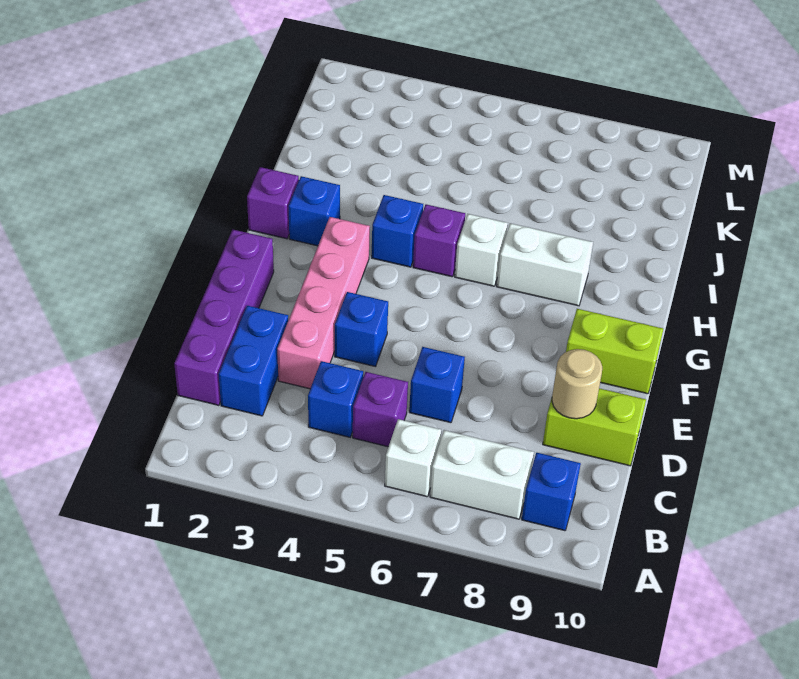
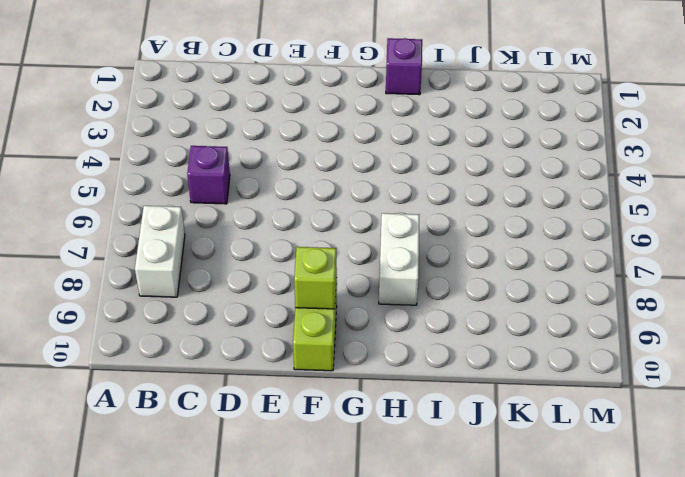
lime 1x1 brick [294,247,337,309] -> none
none -> white 1x1 brick [385,419,441,497]
none -> blue 1x1 brick [522,453,581,531]
none -> purple 1x4 brick [174,230,274,405]

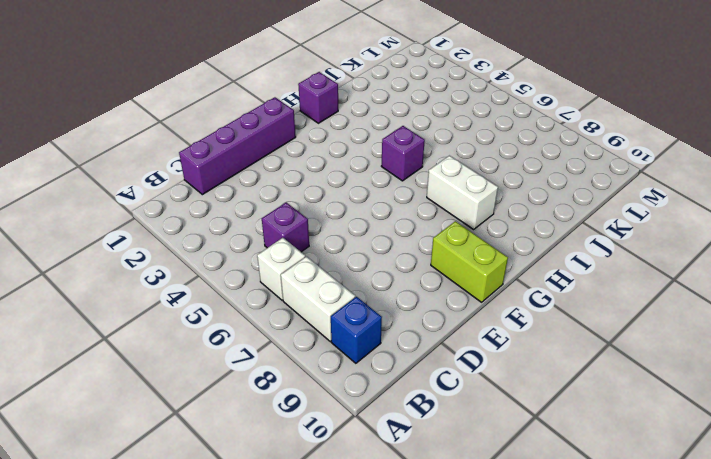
none -> blue 1x2 brick [219,306,288,416]
none -> blue 1x1 brick [308,361,363,437]
none -> pink 1x4 brick [277,217,370,389]

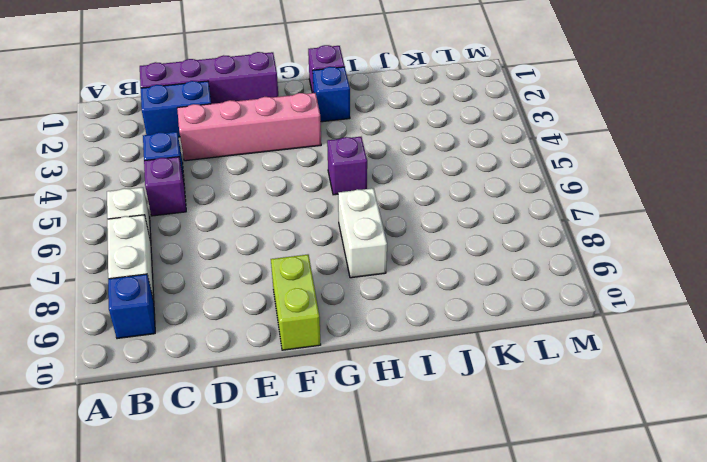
none -> blue 1x1 brick [409,347,465,423]
none -> lime 1x2 brick [543,388,646,466]
none -> blue 1x1 brick [335,292,388,367]

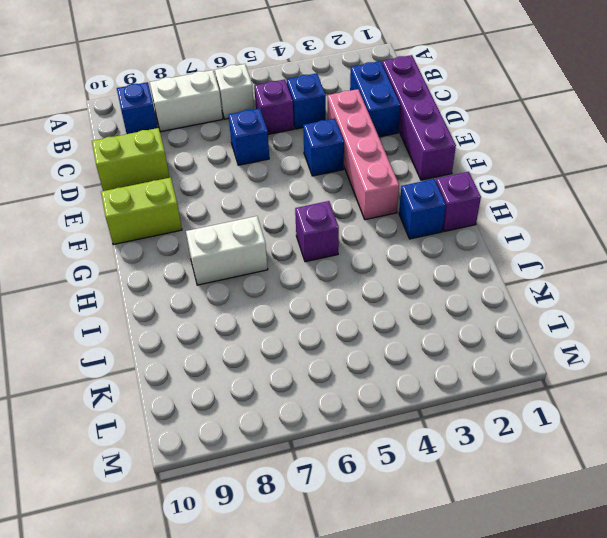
none -> blue 1x1 brick [372,195,423,267]
none -> white 1x1 brick [455,214,508,286]
none -> tan 1x1 round brick [552,349,602,419]

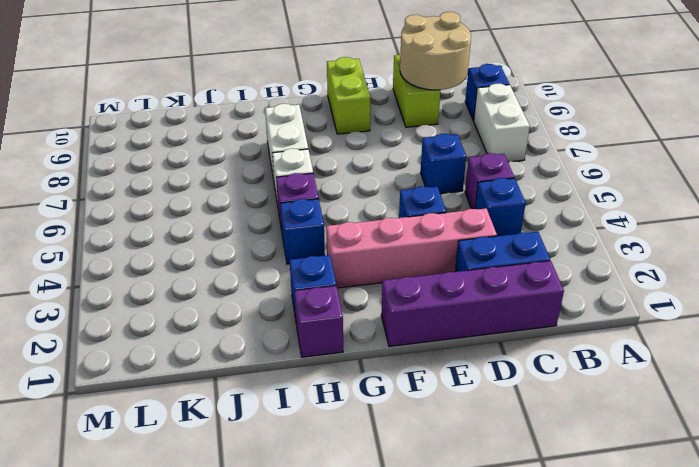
tan 2x2 round brick [400,12,471,90] -> tan 1x1 round brick [552,349,602,419]
none -> white 1x1 brick [385,419,441,497]

